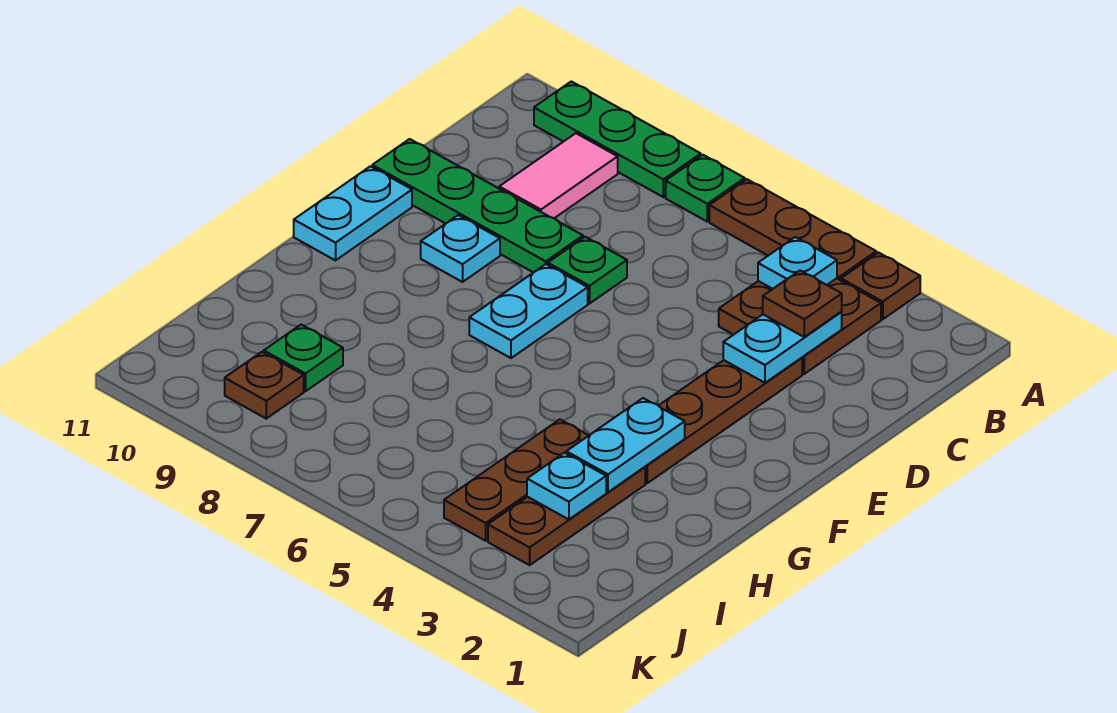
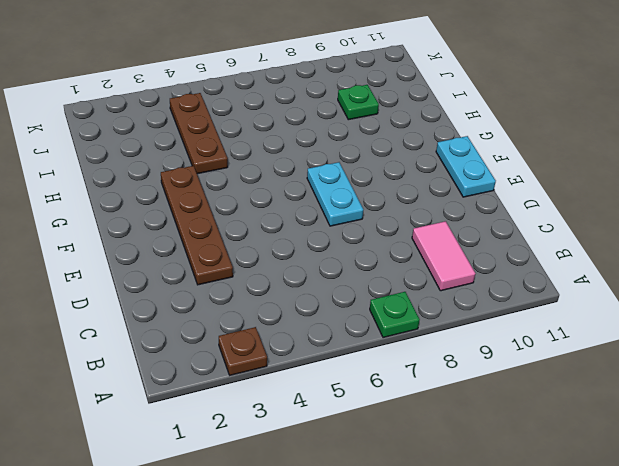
none -> brown 1x3 plate [709,179,876,280]
none -> green 1x3 plate [534,81,701,197]
none -> brown 2x2 plate [719,278,881,374]

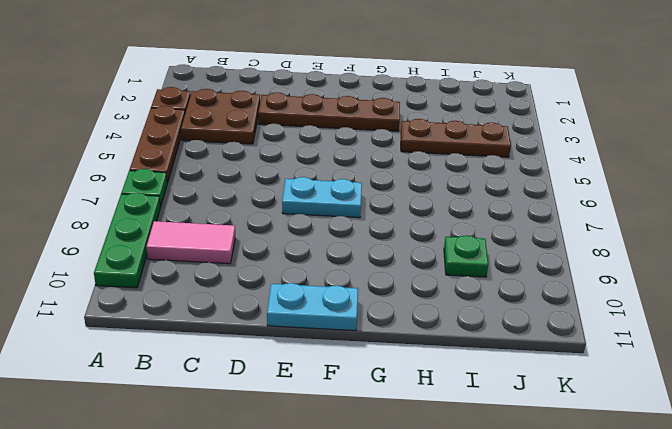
none -> green 1x1 plate [548,237,627,304]
none -> green 1x4 plate [372,139,583,273]
none -> cyan 1x1 plate [421,215,500,282]

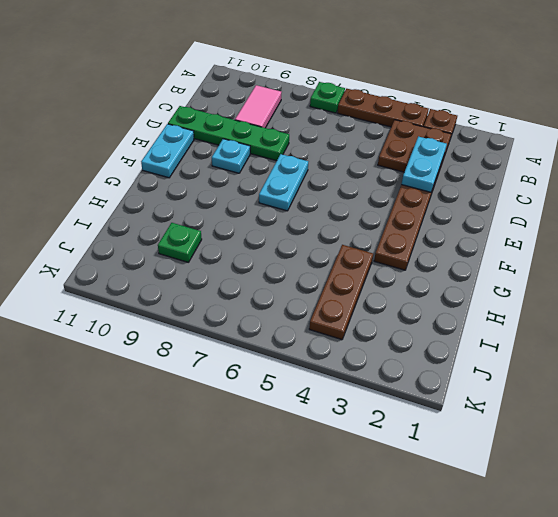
none -> green 1x3 plate [534,81,701,197]
none -> green 1x1 plate [548,237,627,304]
none -> brown 1x3 plate [488,467,645,565]

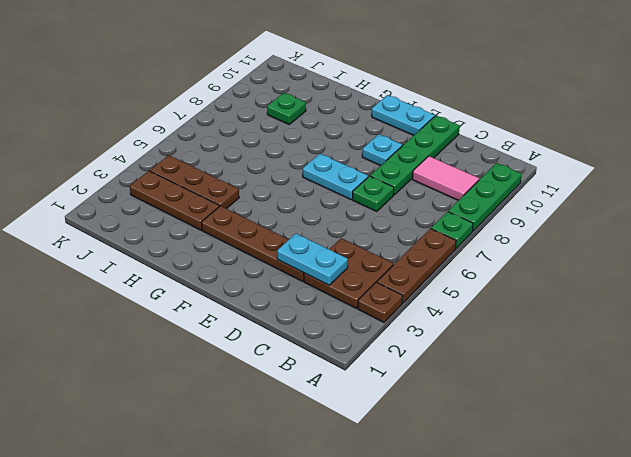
none -> brown 1x1 plate [225,352,304,419]
none -> cyan 1x1 plate [758,237,837,289]
none -> cyan 1x2 plate [566,398,685,492]

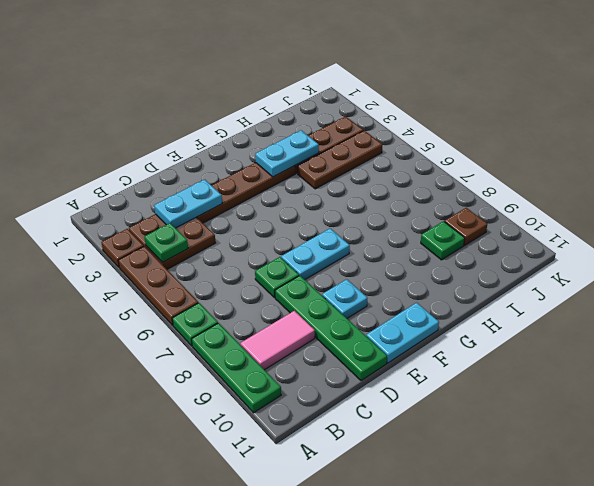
green 1x1 plate [144,223,188,262] -> cyan 1x1 plate [758,237,837,289]
none -> cyan 1x1 plate [527,453,606,519]
none -> brown 1x1 plate [763,270,842,337]

